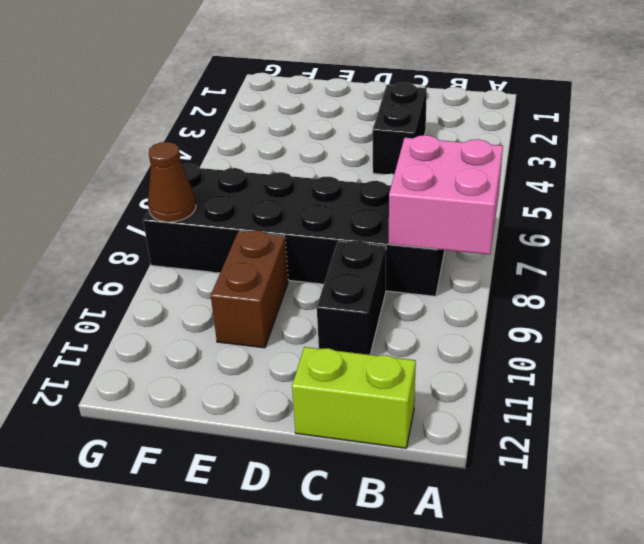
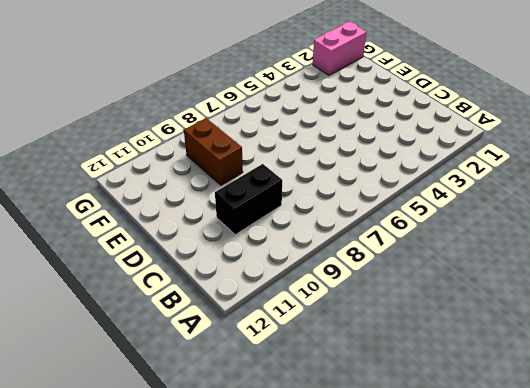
brown 1x2 brick [184,118,243,185] -> brown 1x2 brick turned to [211,230,288,348]
pink 1x2 brick [313,22,366,75] -> none
none -> black 2x6 brick [143,164,445,296]
none -> lime 1x2 brick [292,347,416,448]

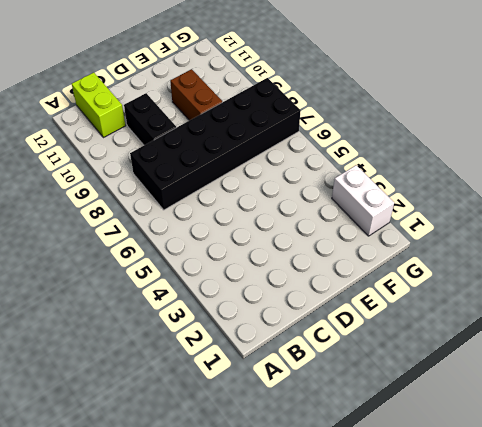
lime 1x2 brick [72,73,125,138] -> lime 1x2 brick turned to [292,347,416,448]
white 1x2 brick [332,165,394,236] -> none
none -> black 1x2 brick [373,82,427,175]
none -> pink 2x2 brick [389,135,503,254]

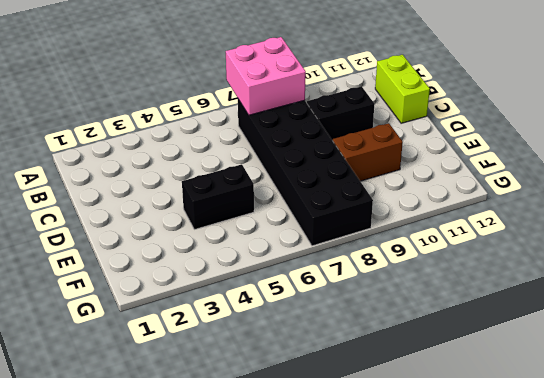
black 1x2 brick [182,164,254,230] -> black 1x2 brick moved to [373,82,427,175]
none -> brown 1x1 cone [148,142,196,222]

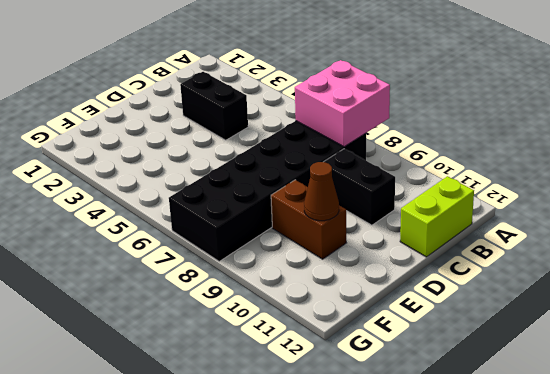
brown 1x1 cone [304,162,339,221] -> brown 1x1 cone moved to [148,142,196,222]

